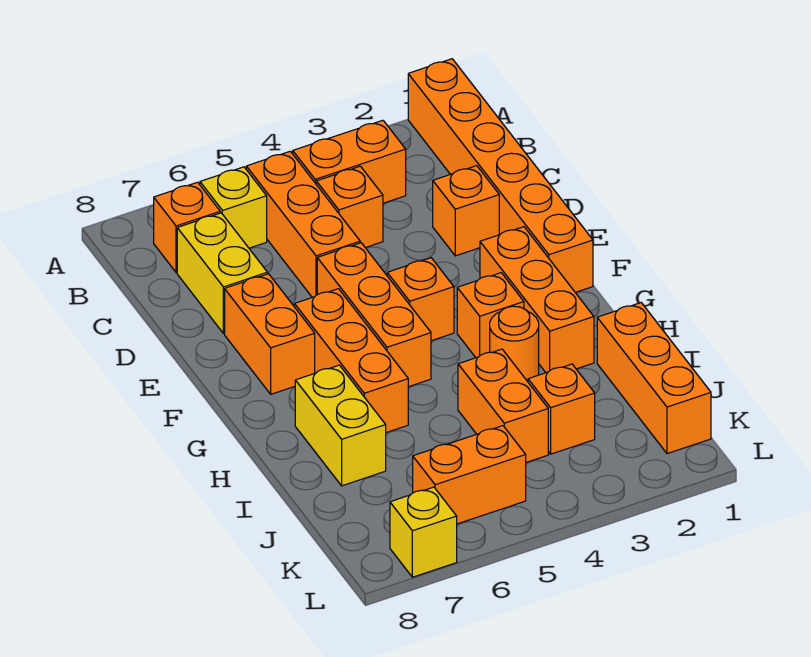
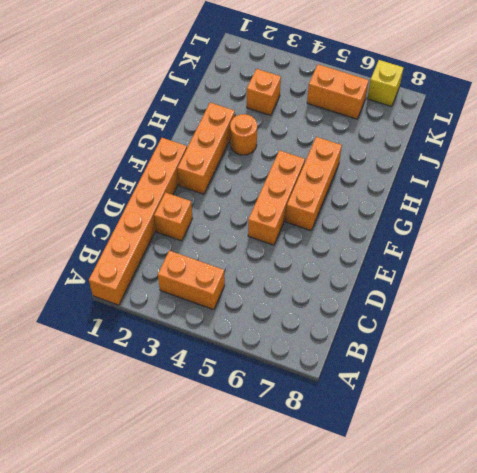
none -> orange 1x3 brick [246,151,360,297]
none -> yellow 1x1 brick [200,167,267,248]
none -> orange 1x1 brick [153,182,220,273]

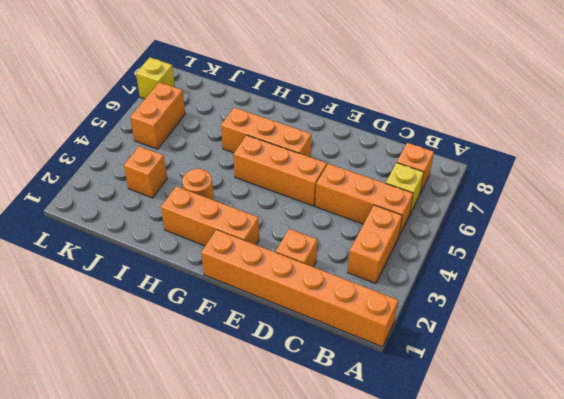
none -> orange 1x1 brick [316,166,383,248]
none -> yellow 1x2 brick [177,213,268,333]
none -> orange 1x2 brick [225,274,315,394]

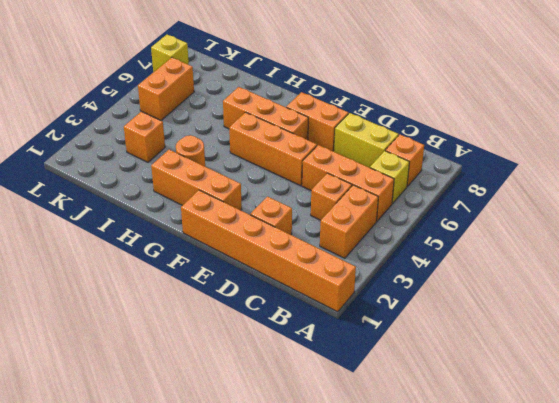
none -> orange 1x1 brick [387,258,454,341]
none -> orange 1x1 brick [457,273,524,358]
none -> yellow 1x2 brick [295,365,386,486]

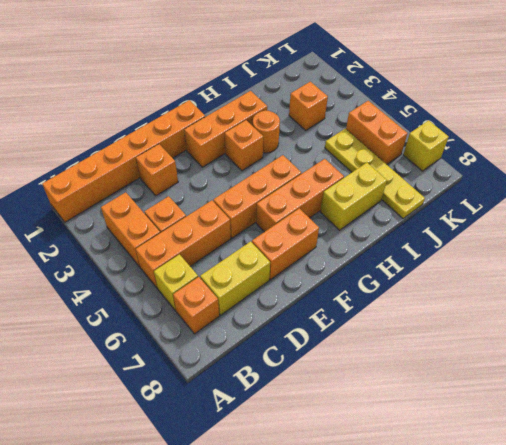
yellow 1x4 plate [325,129,425,219] -> none
none -> orange 1x1 brick [387,258,454,341]
none -> orange 1x3 brick [597,303,711,454]
none -> orange 1x2 brick [458,349,548,462]

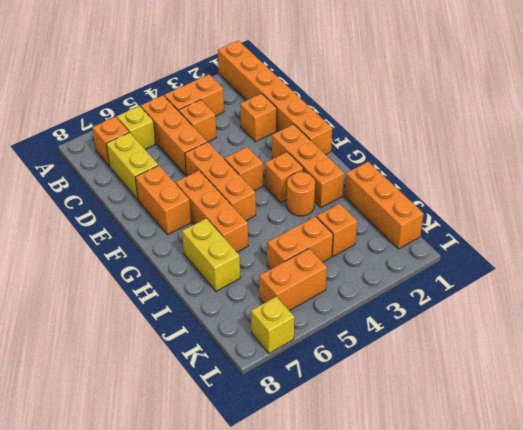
orange 1x2 brick [267,216,333,269] -> orange 1x2 brick turned to [458,349,548,462]

